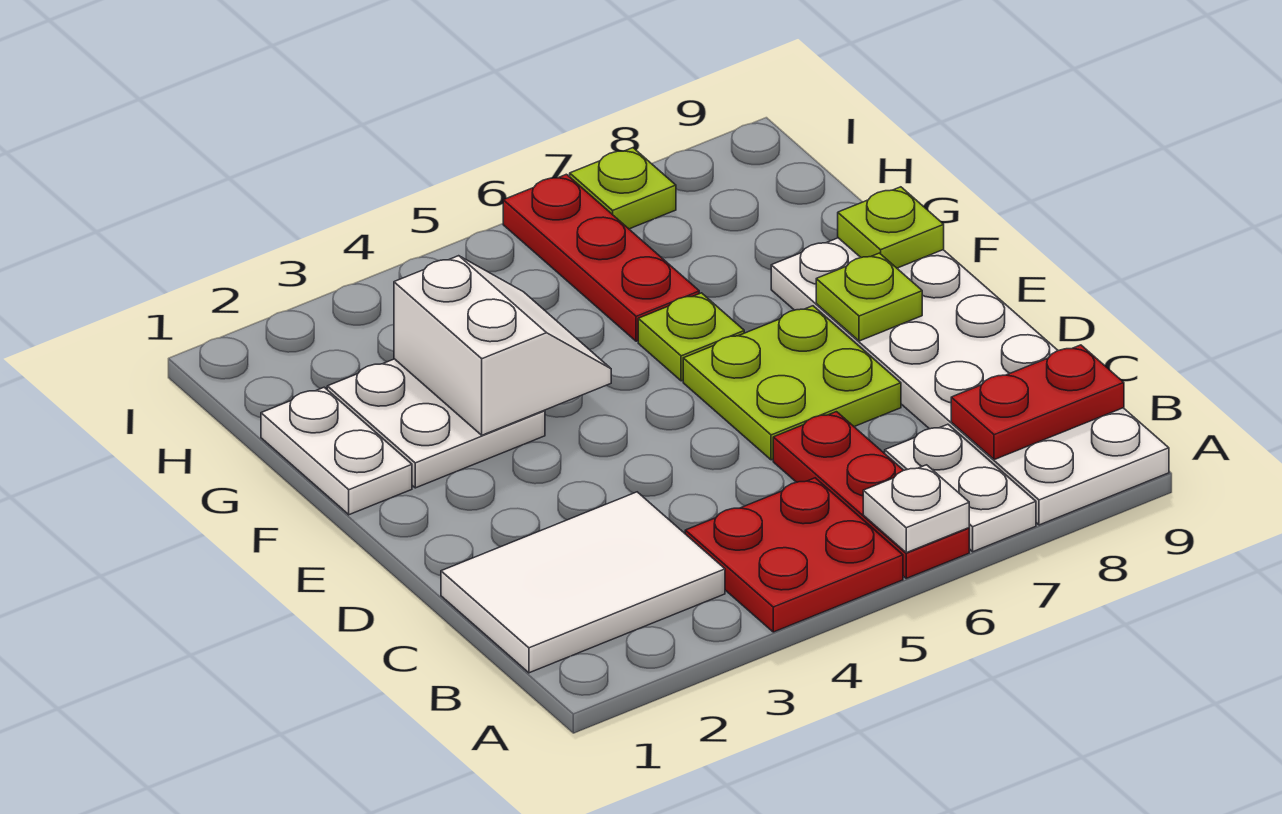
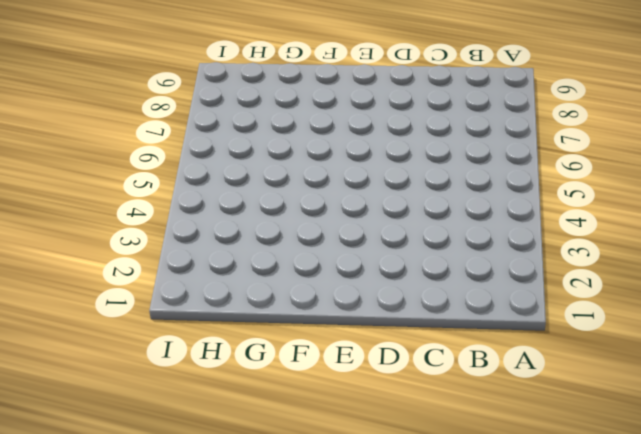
none -> red 2x2 plate [685,478,903,632]
none -> red 1x3 plate [773,412,969,578]
none -> white 1x2 plate [885,424,1036,552]

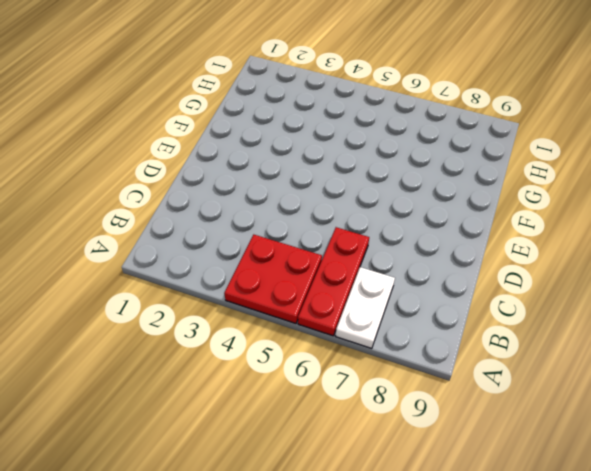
none -> white 2x6 plate [771,238,1169,525]
none -> white 2x3 tile [441,492,725,673]
none -> lime 2x2 plate [683,306,901,460]

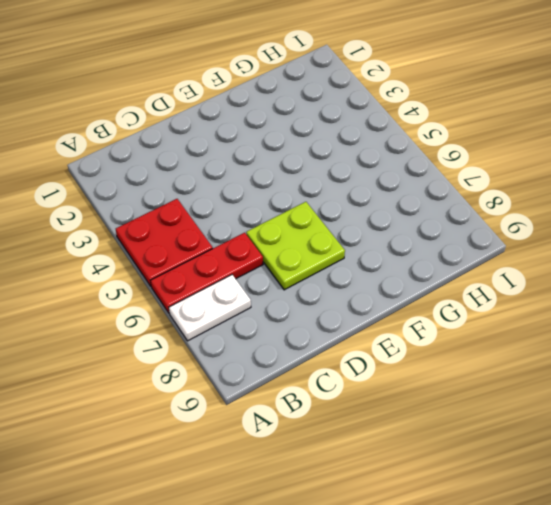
none -> white 2x6 plate [771,238,1169,525]
none -> white 2x3 tile [441,492,725,673]
none -> white 1x2 plate [261,387,412,515]

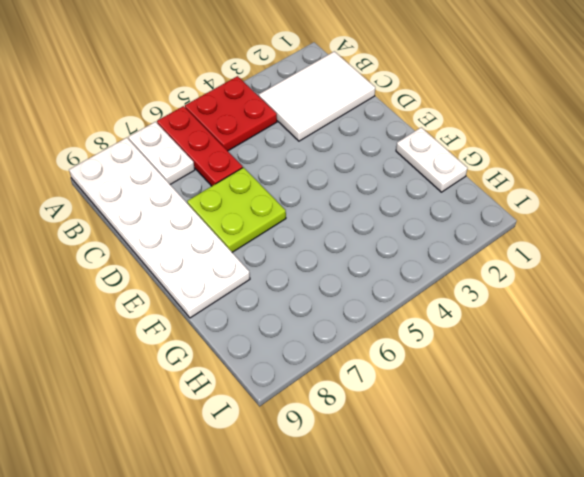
none -> white 2x2 plate [327,359,545,488]
none -> lime 1x1 plate [638,293,744,381]
none -> red 1x3 plate [503,174,699,341]

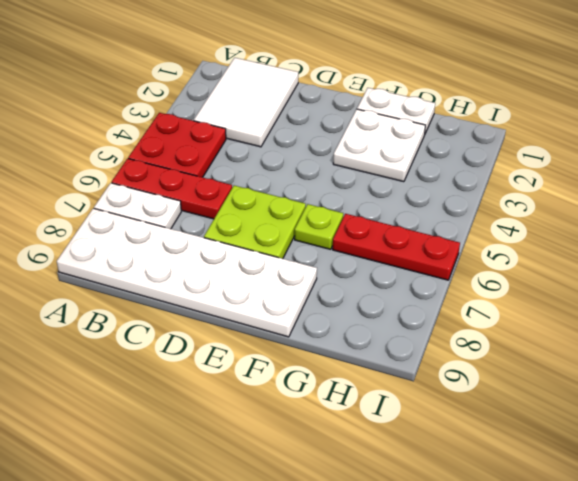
none -> lime 1x1 plate [570,148,676,229]
none -> white 1x1 plate [863,465,969,553]
none -> red 1x2 plate [951,345,1124,460]

